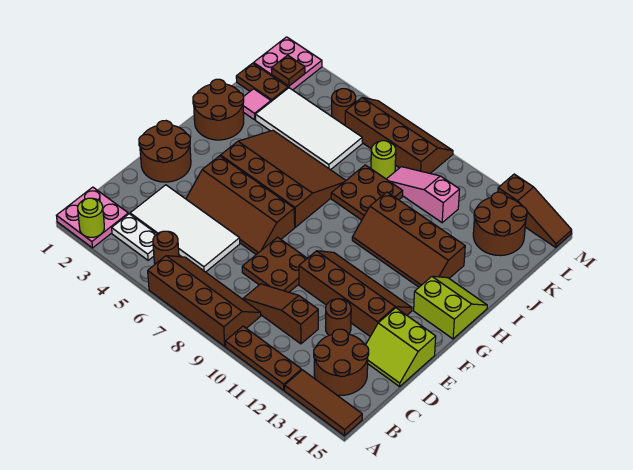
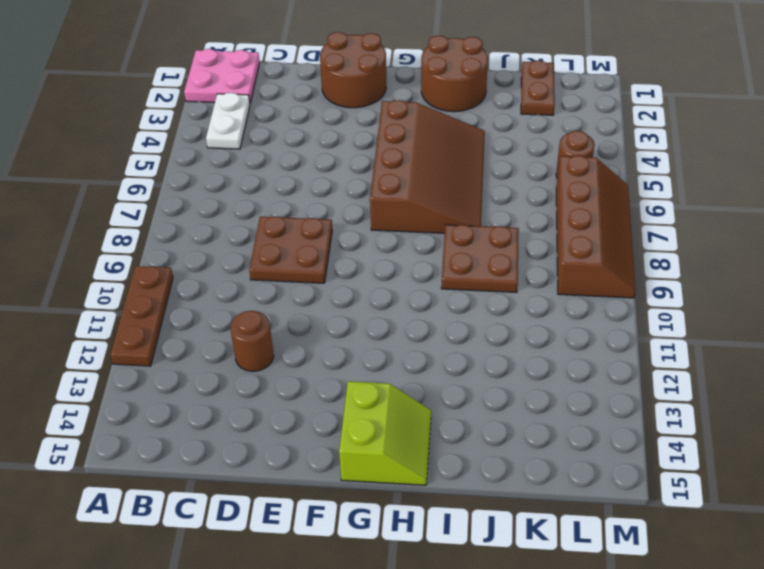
none -> brown 2x4 slope [148,256,261,346]
none -> brown 1x3 tile [285,370,362,436]
none -> brown 1x1 round brick [153,231,179,264]
none -> brown 2x2 round brick [314,329,369,395]

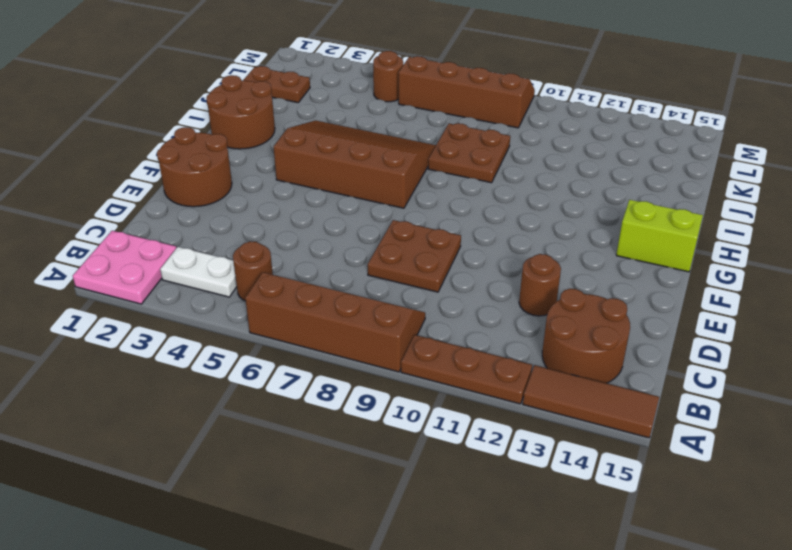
none -> white 2x4 tile [130,185,240,272]
none -> brown 1x3 slope [243,284,318,344]
none -> lime 2x2 slope [366,308,436,387]
none -> brown 2x4 slope [186,156,295,255]

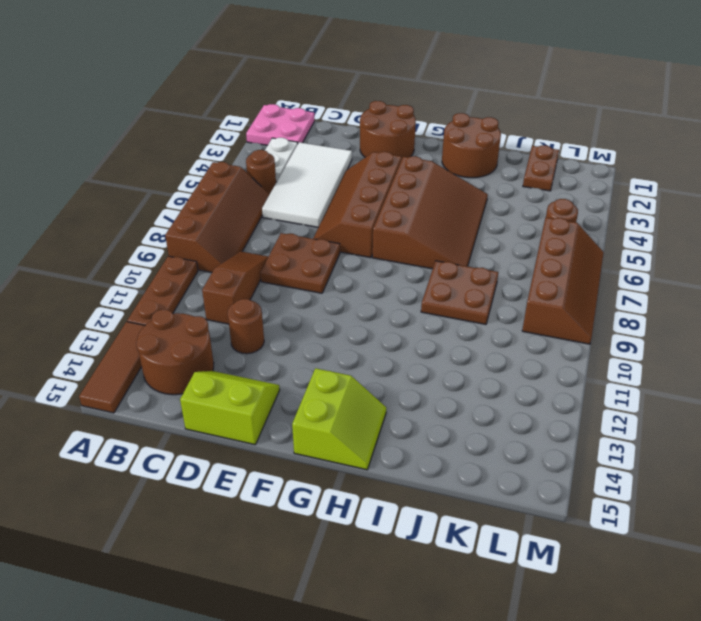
lime 2x2 slope [180,371,280,445] -> lime 2x2 slope turned to [366,308,436,387]
none -> brown 2x4 slope [299,251,412,336]
none -> brown 2x4 slope [352,192,465,287]
none -> pink 1x1 tile [243,89,271,120]
none -> white 2x4 tile [255,88,362,170]

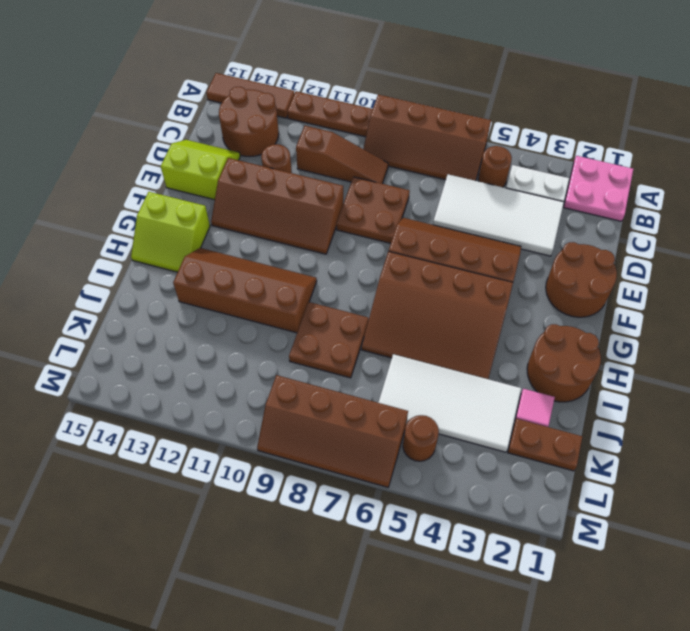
none -> lime 1x1 round brick [371,141,396,179]
none -> pink 1x3 slope [387,167,460,223]
none -> brown 2x2 round brick [473,192,527,256]
none -> pink 2x2 plate [254,37,322,90]

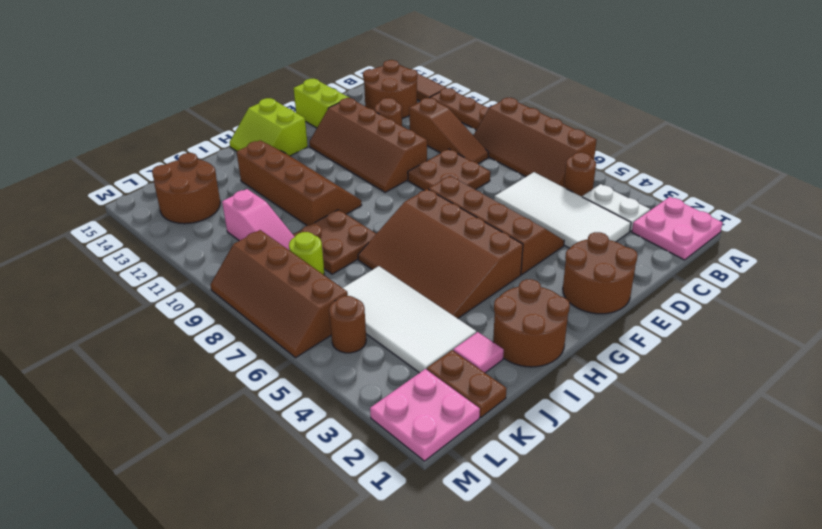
none -> brown 1x3 slope [498,174,572,247]
none -> lime 1x1 round brick [78,198,104,237]
none -> brown 1x1 plate [271,55,305,86]

